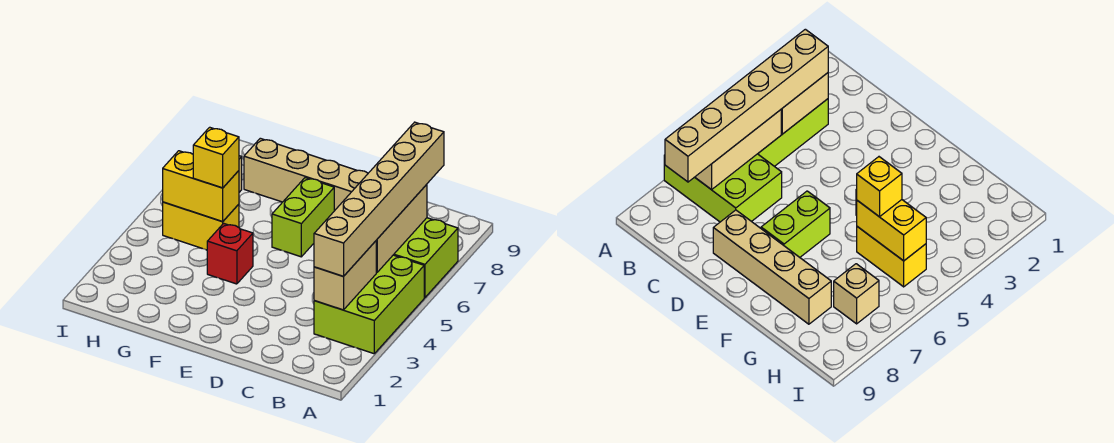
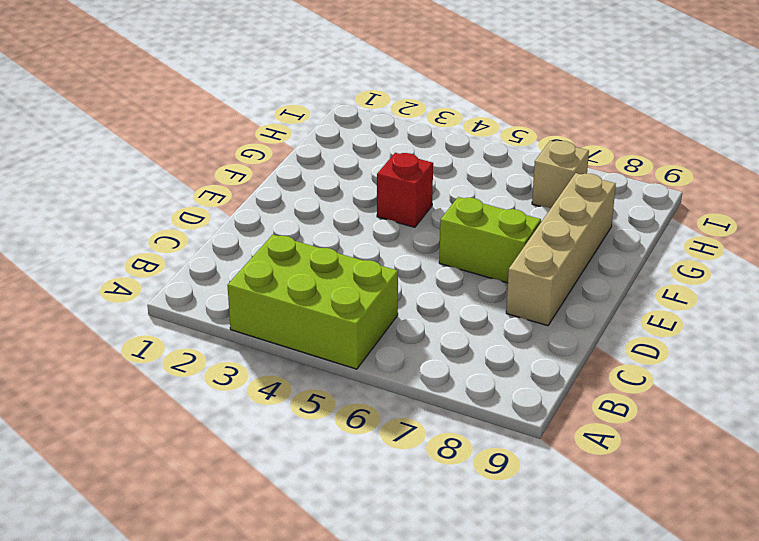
none -> lime 2x3 brick [394,218,458,298]
none -> yellow 1x2 brick [163,202,239,250]
none -> tan 1x2 brick [314,241,376,310]

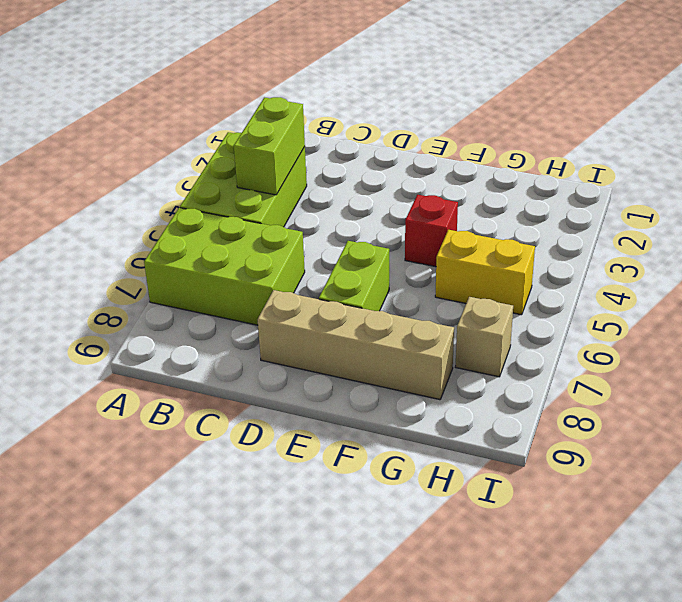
lime 1x2 brick [234,97,305,195] -> tan 1x2 brick [314,241,376,310]
none -> tan 1x3 brick [376,184,427,272]
none -> yellow 1x2 brick [163,151,239,222]
none -> tan 1x6 brick [314,122,444,276]

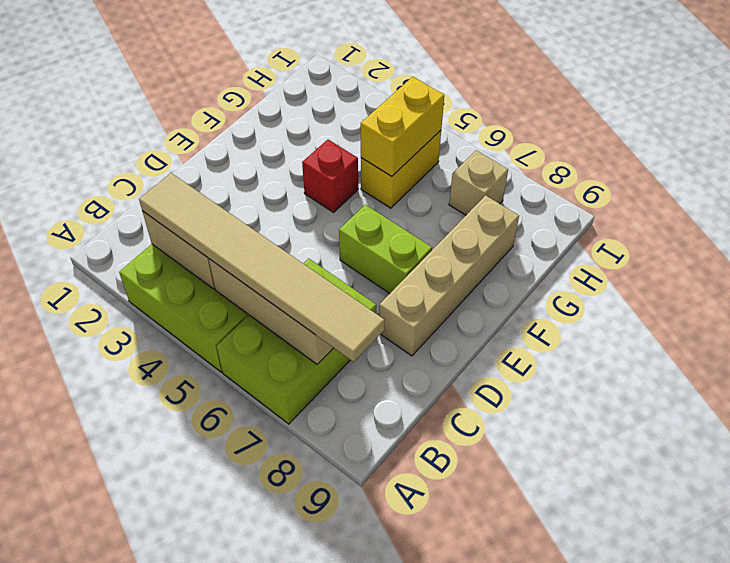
tan 1x6 tile [139,173,385,362] -> tan 1x6 brick [314,122,444,276]
none -> yellow 1x1 brick [193,127,239,188]

